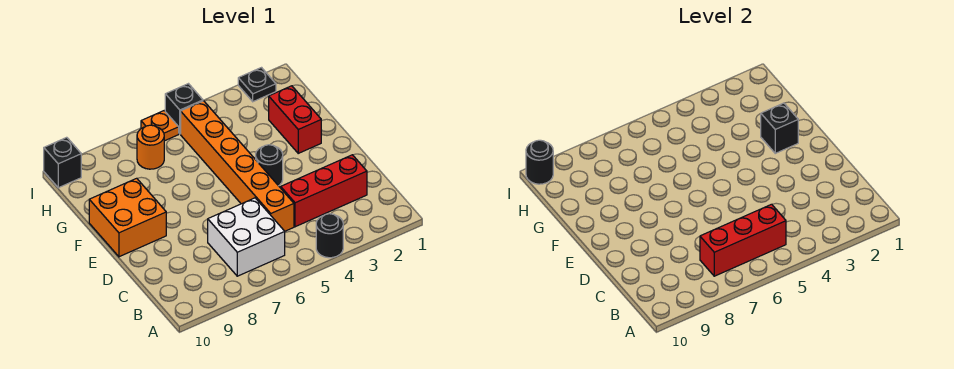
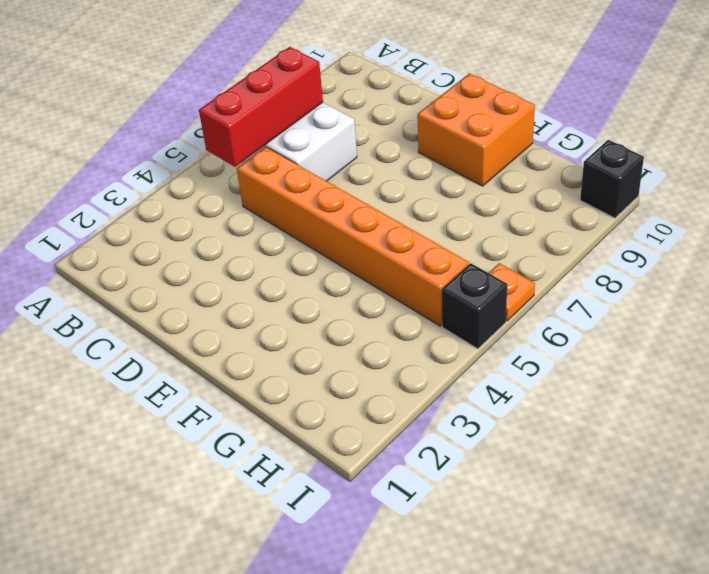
none -> black 1x1 round brick [316,214,343,258]
none -> red 1x3 brick [281,155,367,227]
none -> black 1x1 round brick [256,145,283,186]

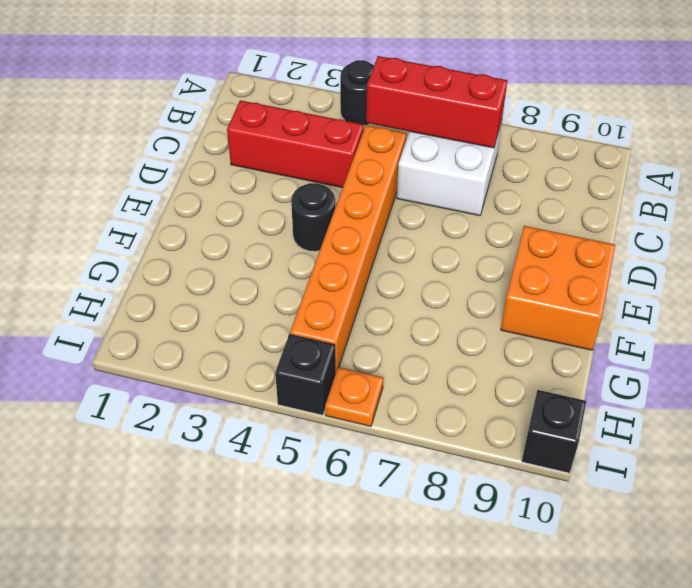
none -> red 1x2 brick [269,86,321,153]
none -> orange 1x1 round brick [137,125,164,169]
none -> black 1x1 plate [238,68,276,102]

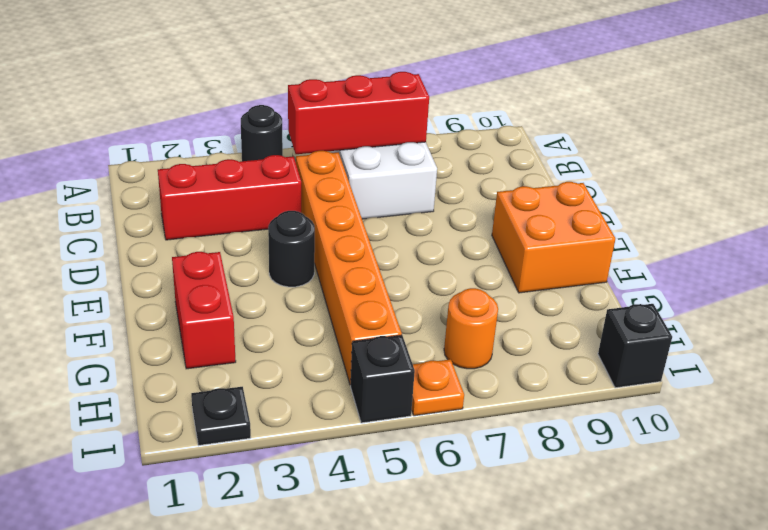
none -> black 1x1 brick [761,103,798,153]
none -> black 1x1 round brick [526,140,553,184]

